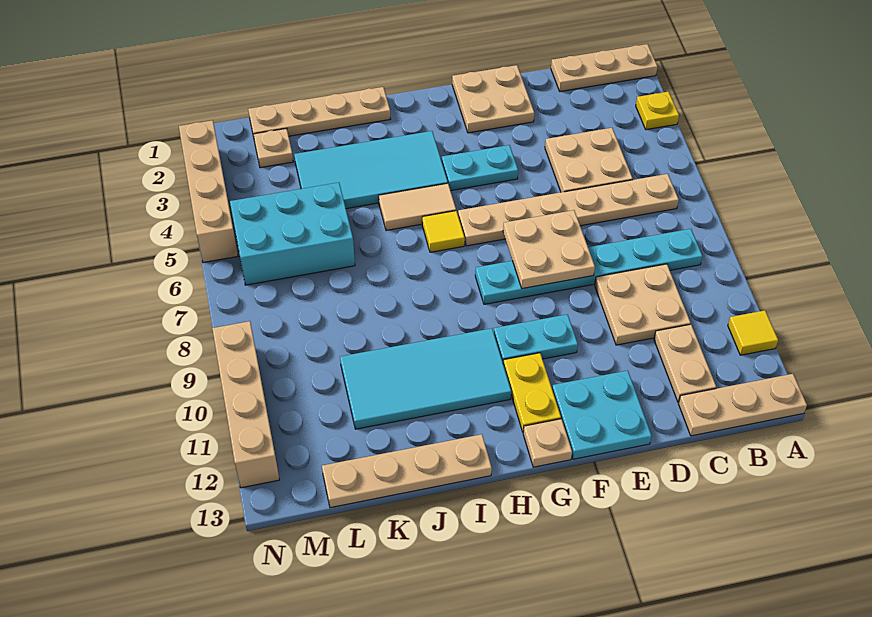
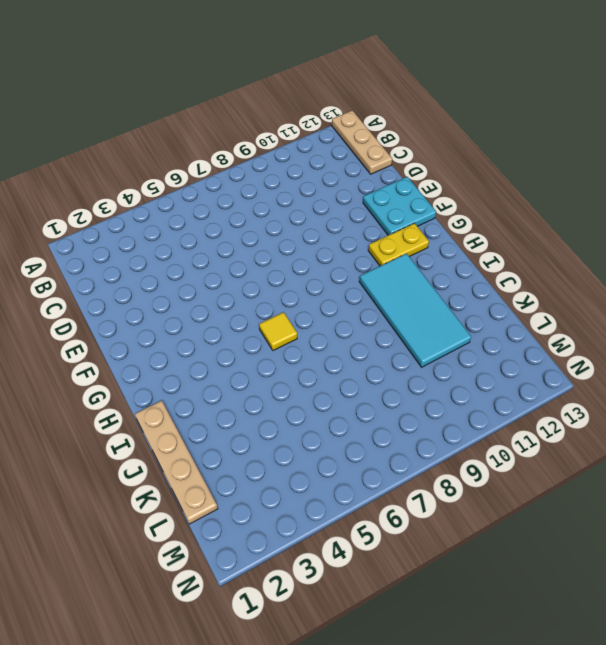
none -> tan 1x3 plate [551,44,657,91]
none -> yellow 1x1 plate [636,92,679,130]
none -> yellow 1x1 tile [728,310,778,355]

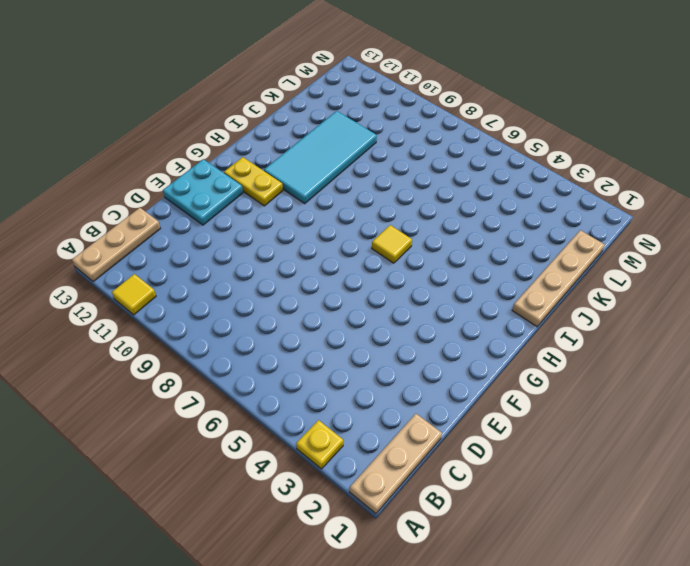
none -> tan 1x6 plate [458,174,679,246]
none -> cyan 1x6 plate [475,229,702,304]
none -> tan 2x2 plate [545,128,633,192]

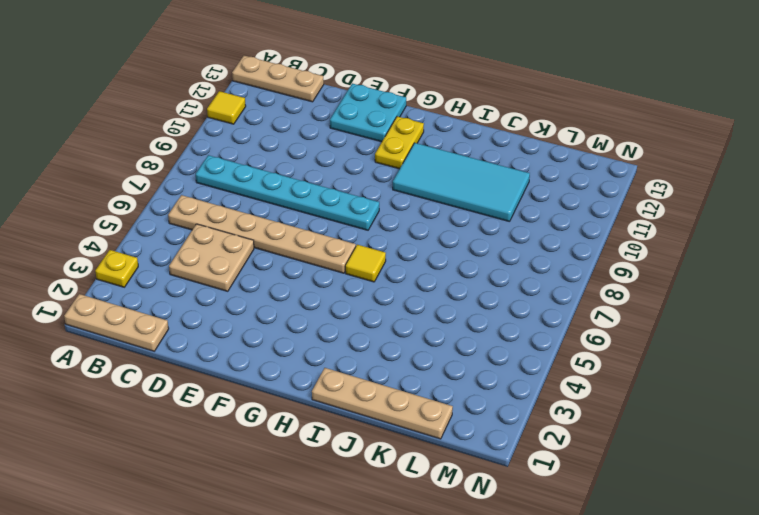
none -> tan 2x2 plate [595,264,691,345]
none -> tan 1x2 plate [654,324,716,402]
none -> tan 2x2 plate [452,65,534,133]

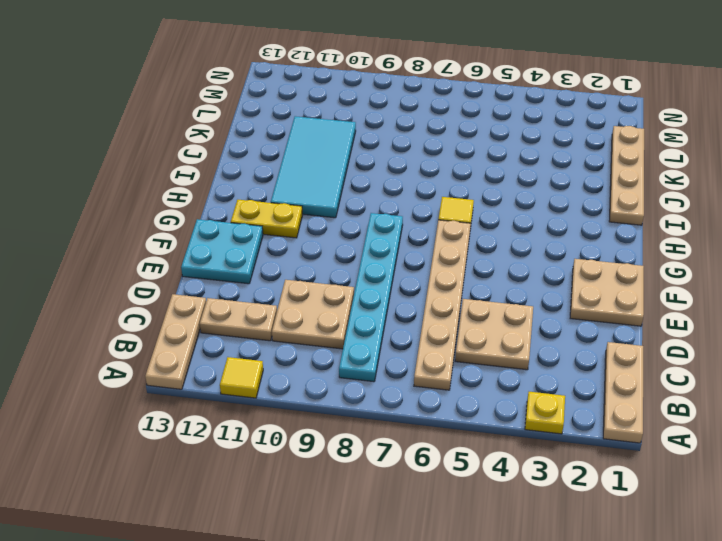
none -> cyan 1x2 plate [442,145,518,191]
none -> cyan 1x2 plate [494,314,578,363]
none -> tan 1x1 plate [523,419,572,467]

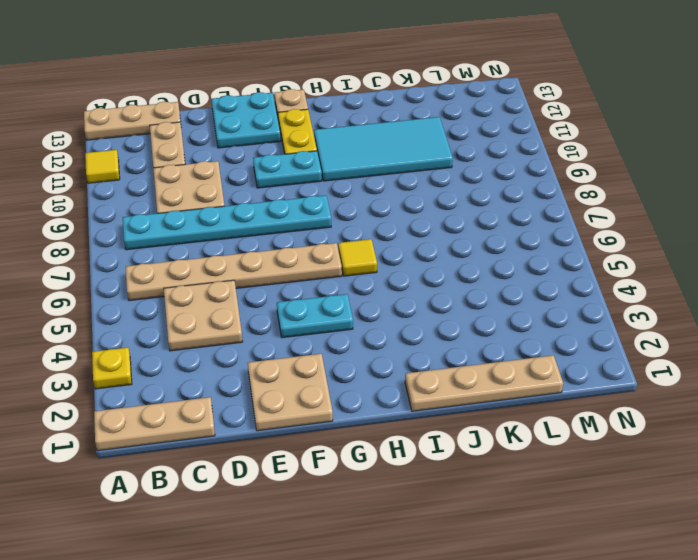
none -> cyan 2x4 tile [294,131,448,209]
none -> tan 1x2 tile [379,183,456,231]
none -> tan 1x4 plate [322,434,492,508]

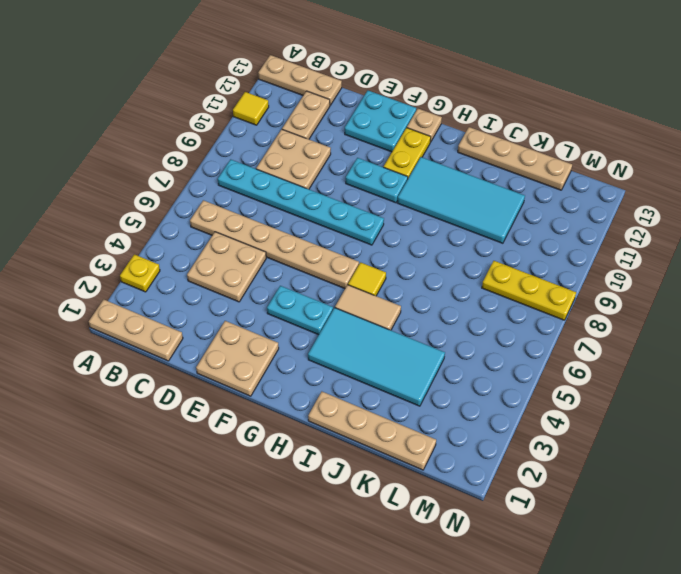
yellow 1x3 plate [482,261,576,320] -> none
none -> cyan 2x3 brick [230,183,355,285]
none -> tan 1x1 plate [253,128,293,168]
none -> tan 1x4 brick [179,120,238,263]

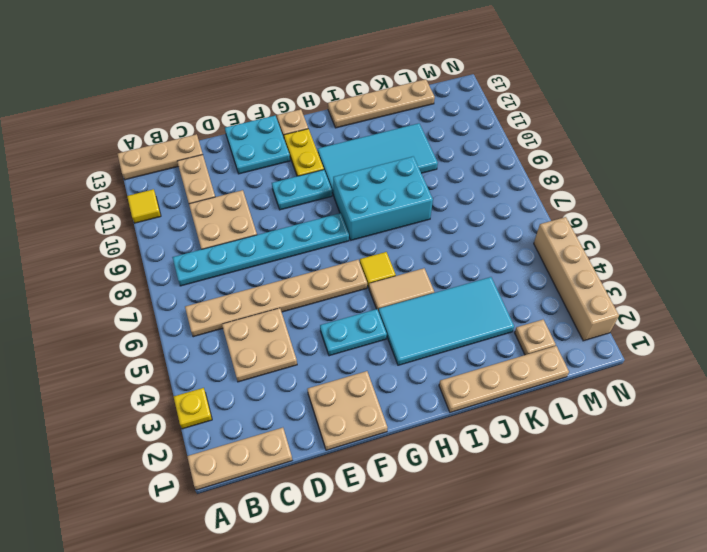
cyan 2x3 brick [333,157,433,240] -> cyan 2x3 brick moved to [230,183,355,285]
none -> tan 1x4 brick [212,321,279,488]
none -> tan 2x2 plate [503,210,595,289]

